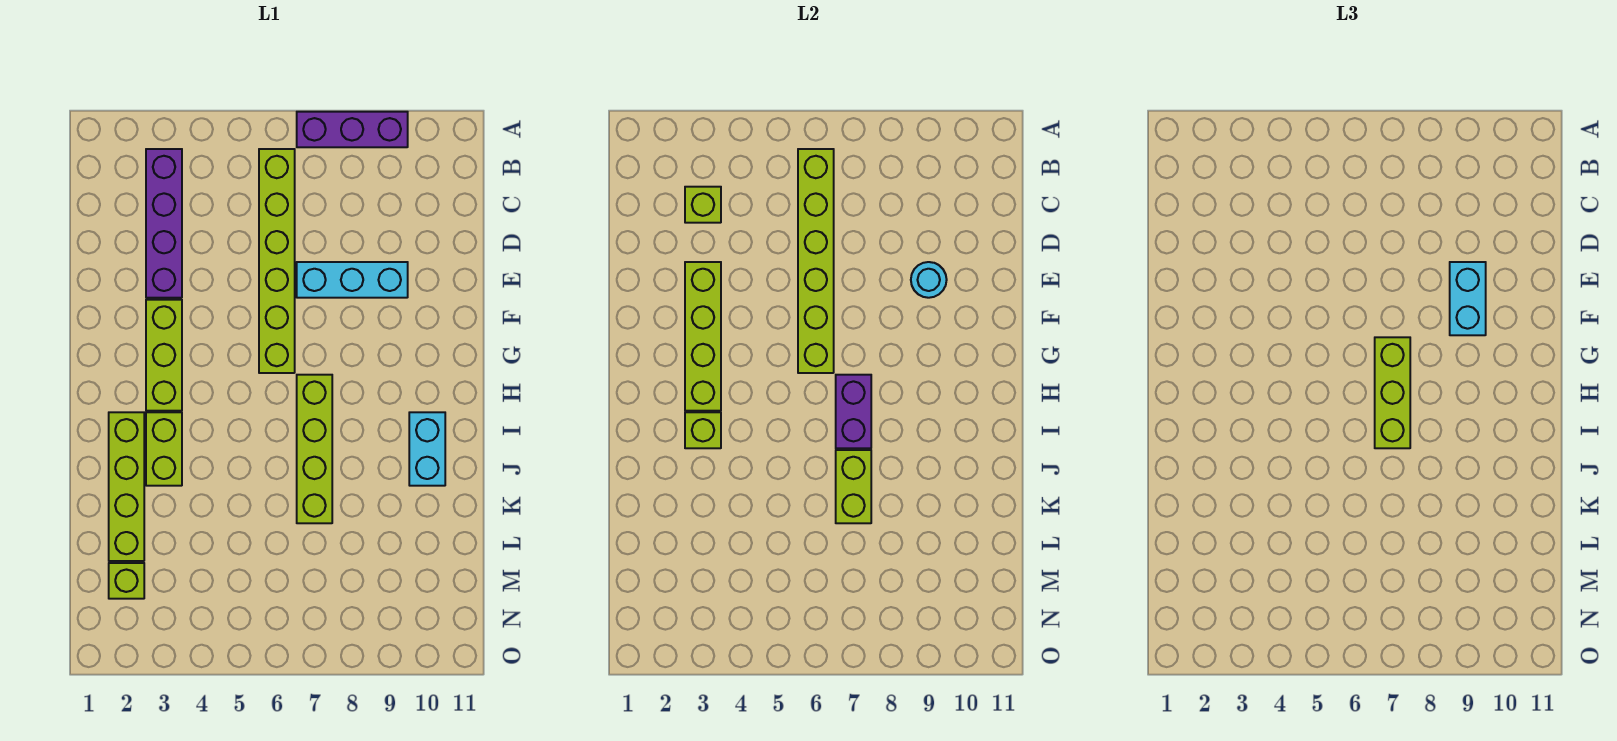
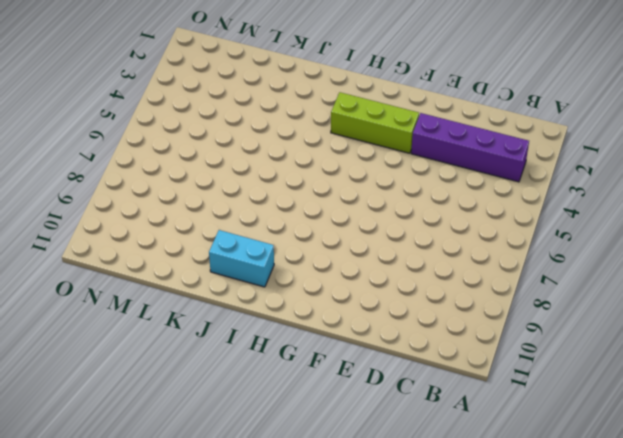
none -> purple 1x3 brick [297,112,408,147]
none -> lime 1x6 brick [259,149,295,373]
none -> cyan 1x3 brick [297,262,408,298]

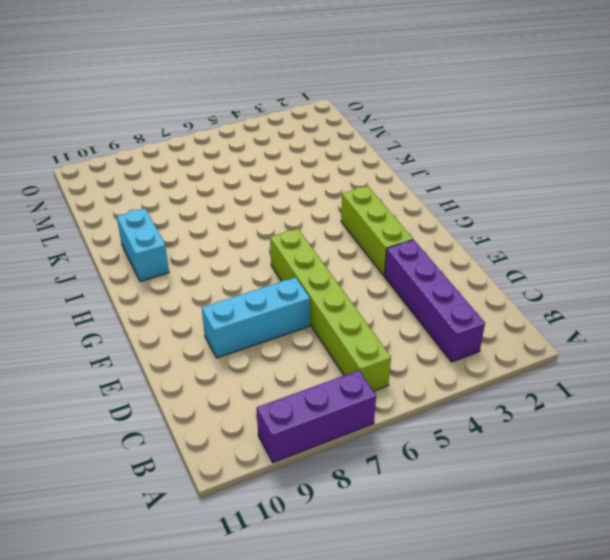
none -> lime 1x4 brick [297,375,332,523]
none -> lime 1x4 brick [109,412,144,561]
none -> lime 1x2 brick [146,412,182,486]

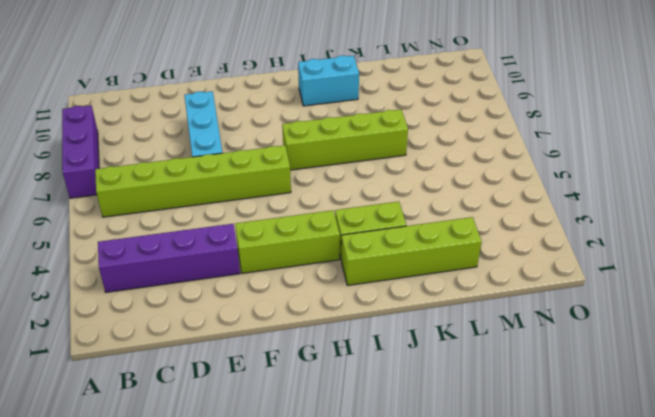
none -> lime 1x1 brick [109,563,144,599]
none -> lime 1x6 brick [798,149,834,373]
none -> lime 1x1 brick [685,187,721,223]

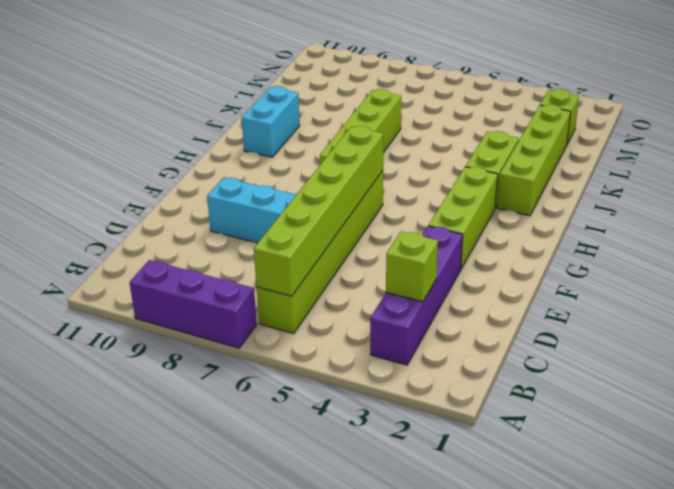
none -> lime 1x4 brick [685,262,721,411]
none -> cyan 1x1 round brick [911,262,947,298]
none -> purple 1x2 brick [836,375,871,448]

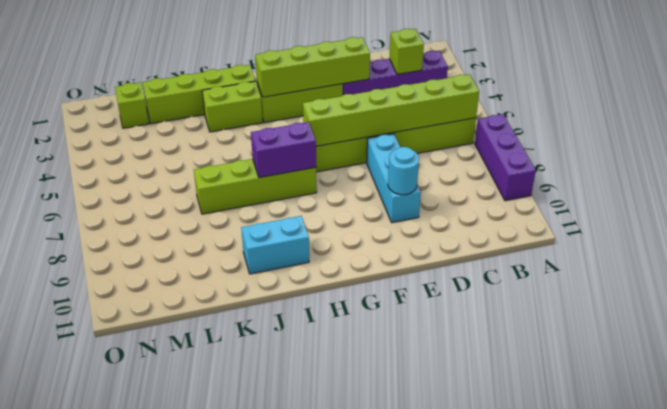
none -> lime 1x1 brick [685,412,721,448]
none -> lime 1x2 brick [836,450,871,523]
none -> cyan 1x2 brick [1450,262,1486,335]

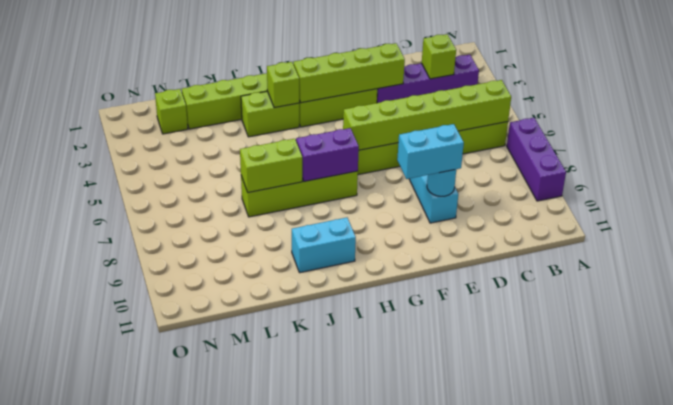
none -> lime 1x3 brick [1375,337,1410,448]

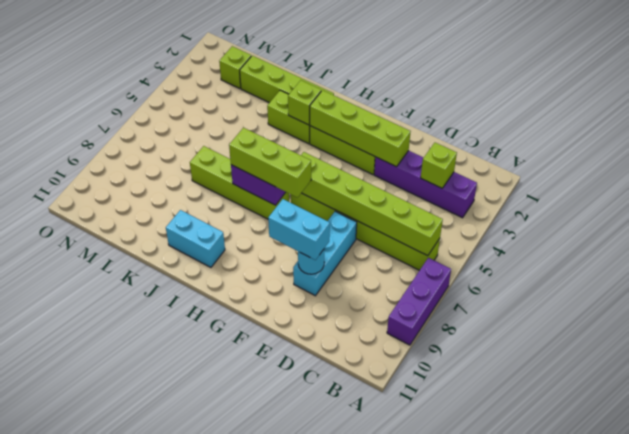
none -> lime 1x2 brick [836,450,871,523]

